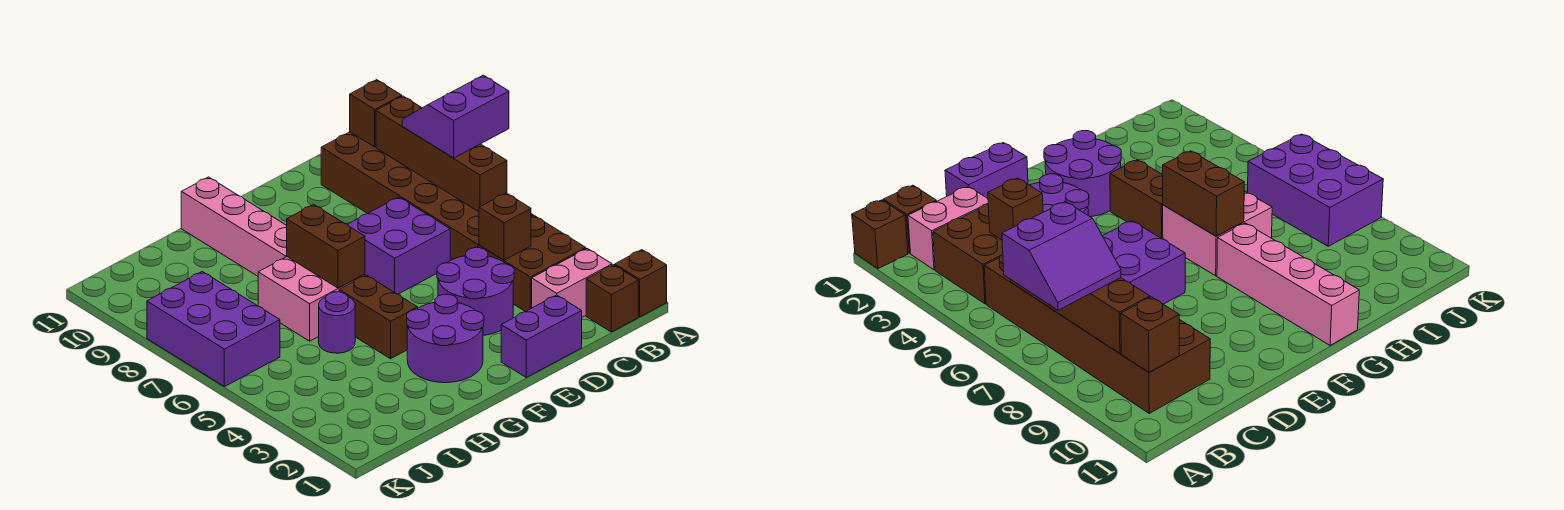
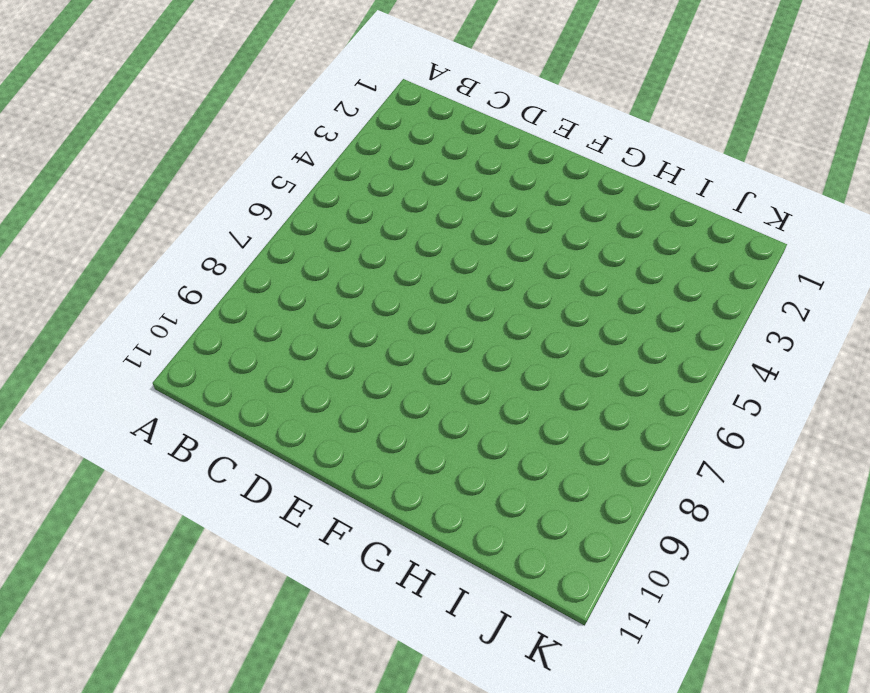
none -> brown 1x1 brick [615,250,667,317]
none -> brown 1x1 brick [586,265,638,332]
none -> pink 1x2 brick [532,249,612,317]

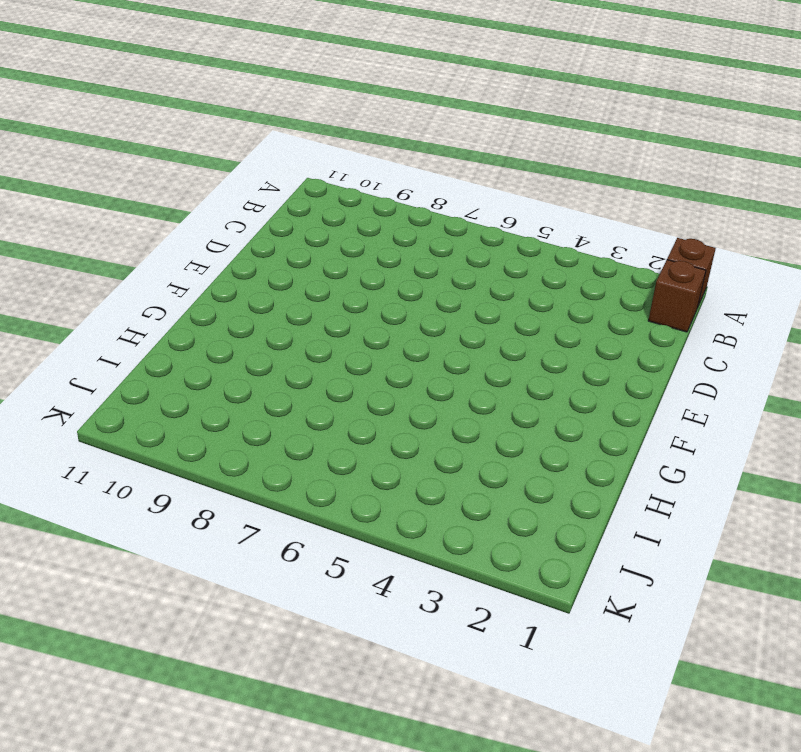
none -> pink 1x2 brick [532,249,612,317]
none -> brown 2x2 brick [479,216,586,312]
none -> brown 2x6 brick [321,132,533,260]

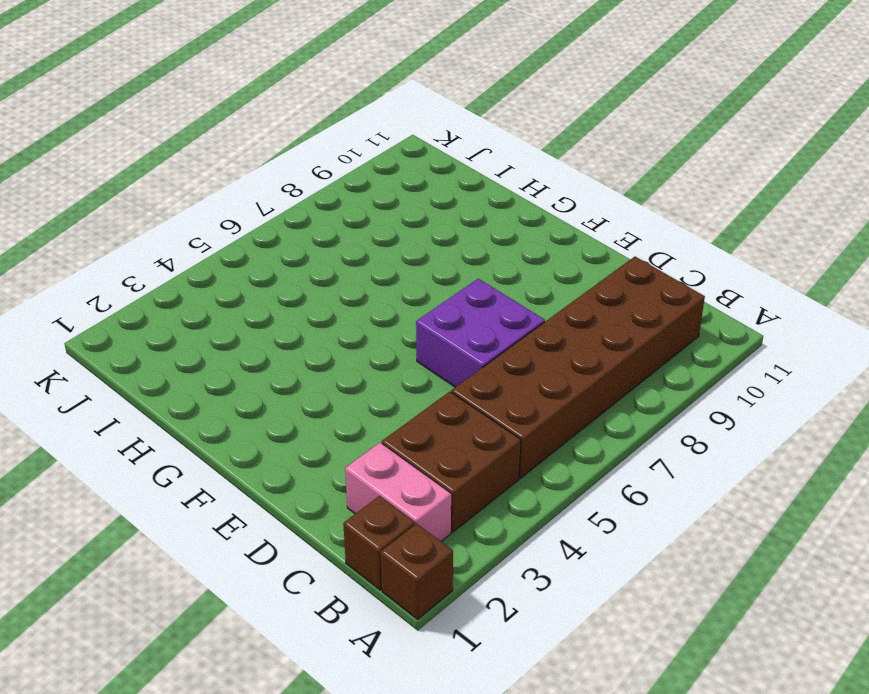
none -> purple 1x2 brick [501,295,582,377]
none -> purple 2x2 round brick [437,248,514,335]
none -> purple 2x2 round brick [407,294,484,383]

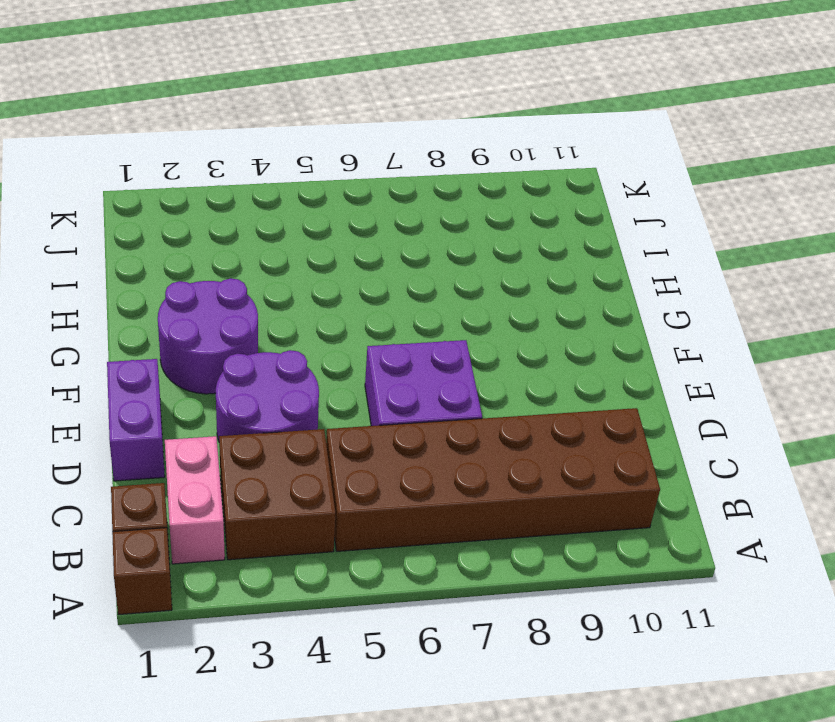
none -> brown 1x2 brick [339,275,418,359]
none -> pink 2x2 brick [258,257,365,341]
none -> pink 1x4 brick [181,177,287,276]

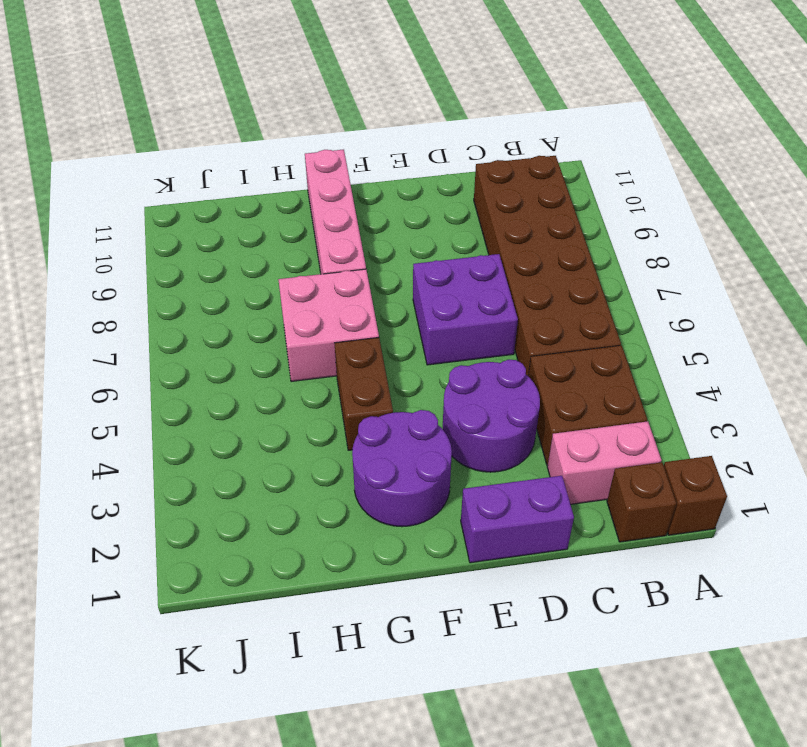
none -> purple 1x1 round brick [319,292,355,353]
none -> purple 2x3 brick [147,272,280,387]
none -> brown 1x4 brick [376,96,507,212]

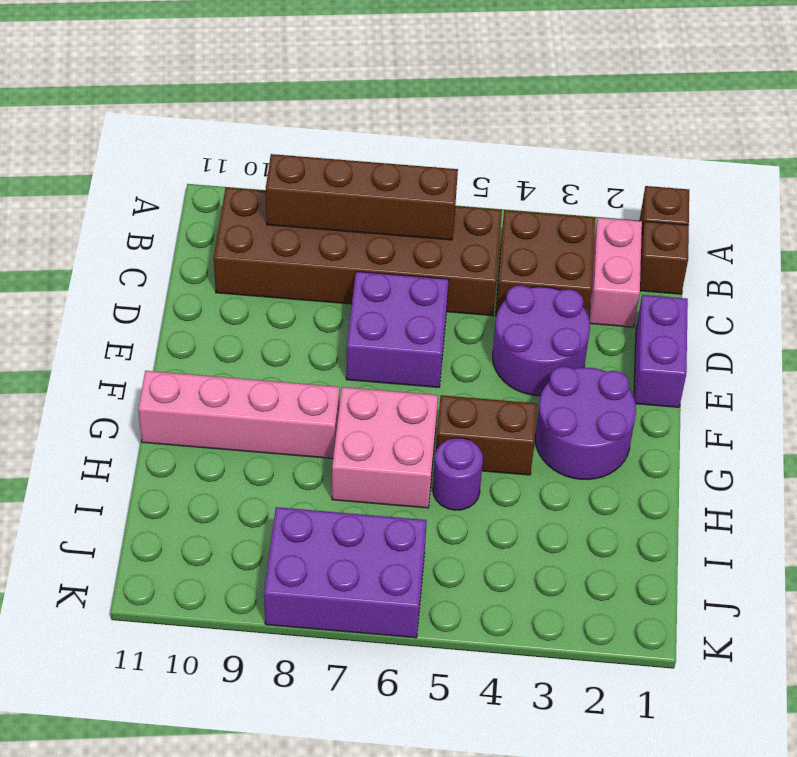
none -> brown 1x1 brick [350,80,402,147]
none -> brown 1x1 brick [479,193,531,260]
none -> brown 1x2 brick [287,204,365,288]

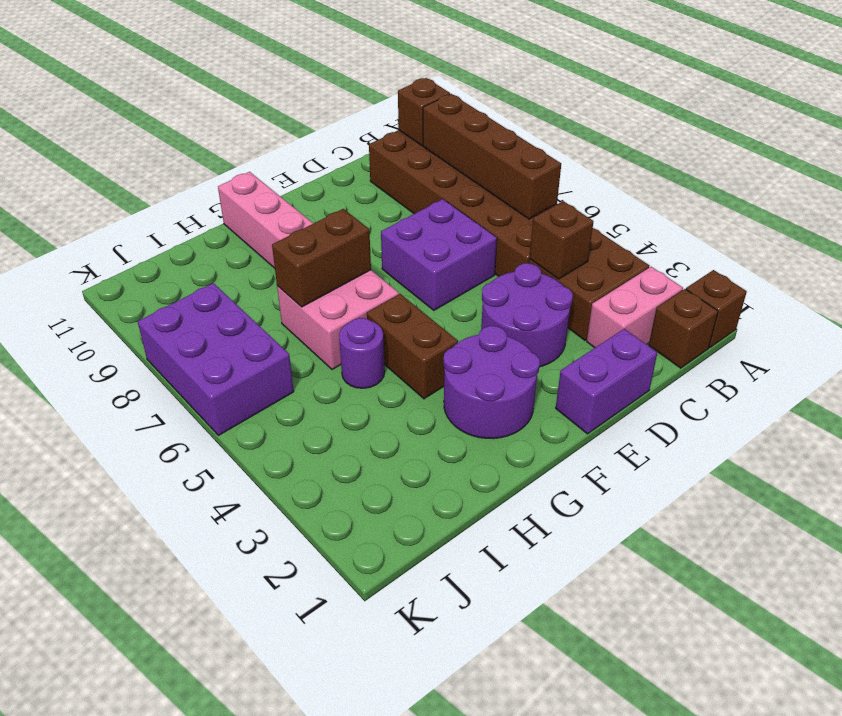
brown 1x2 brick [272,209,371,307] -> brown 1x2 brick turned to [287,204,365,288]
none -> purple 2x2 slope [402,75,509,158]

